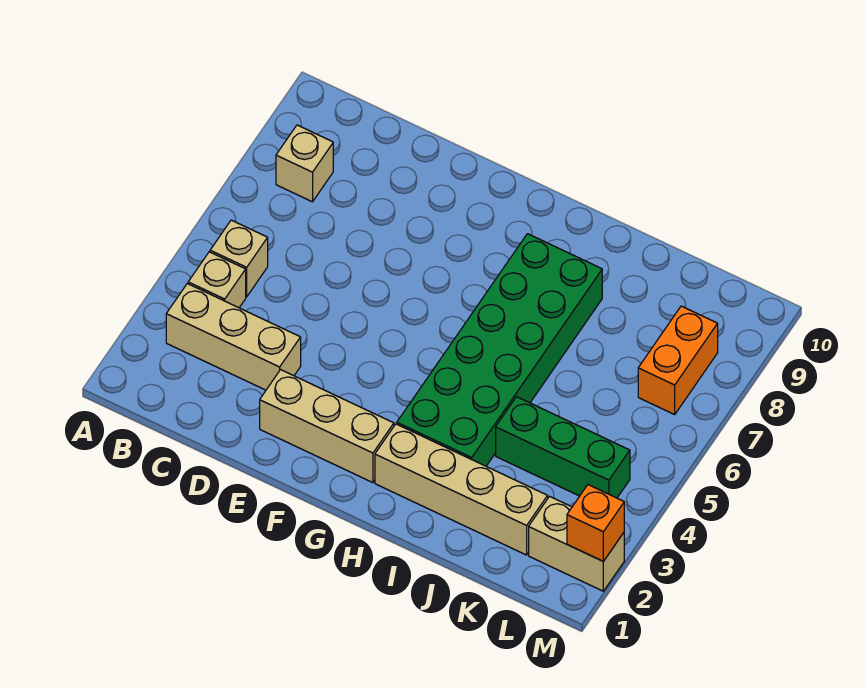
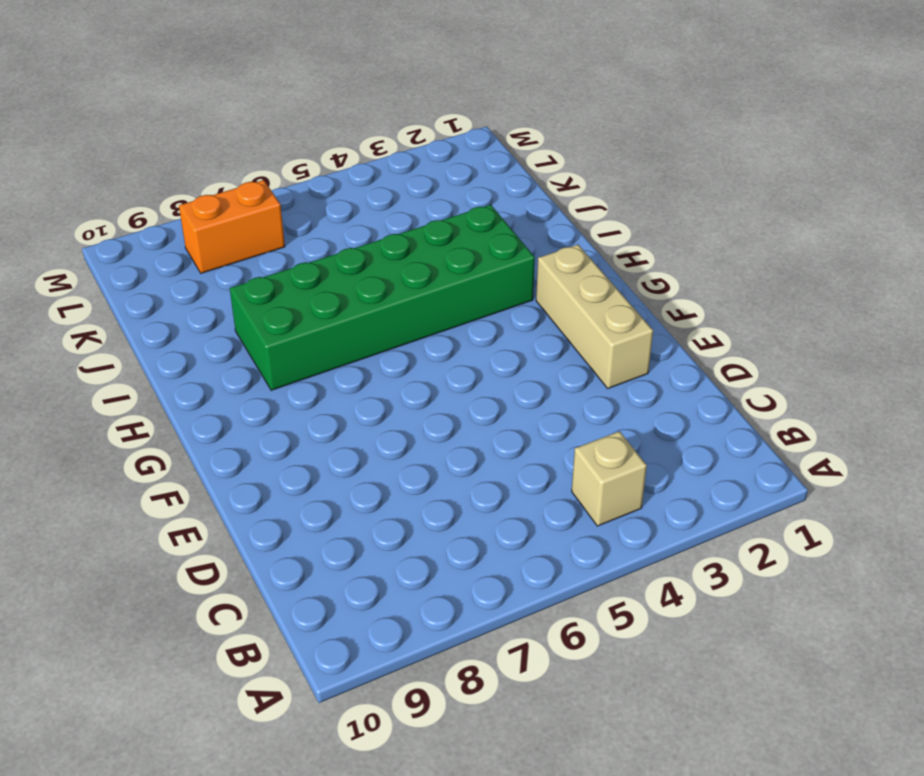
none -> tan 1x3 brick [166,284,301,390]
none -> tan 1x1 brick [210,220,268,297]

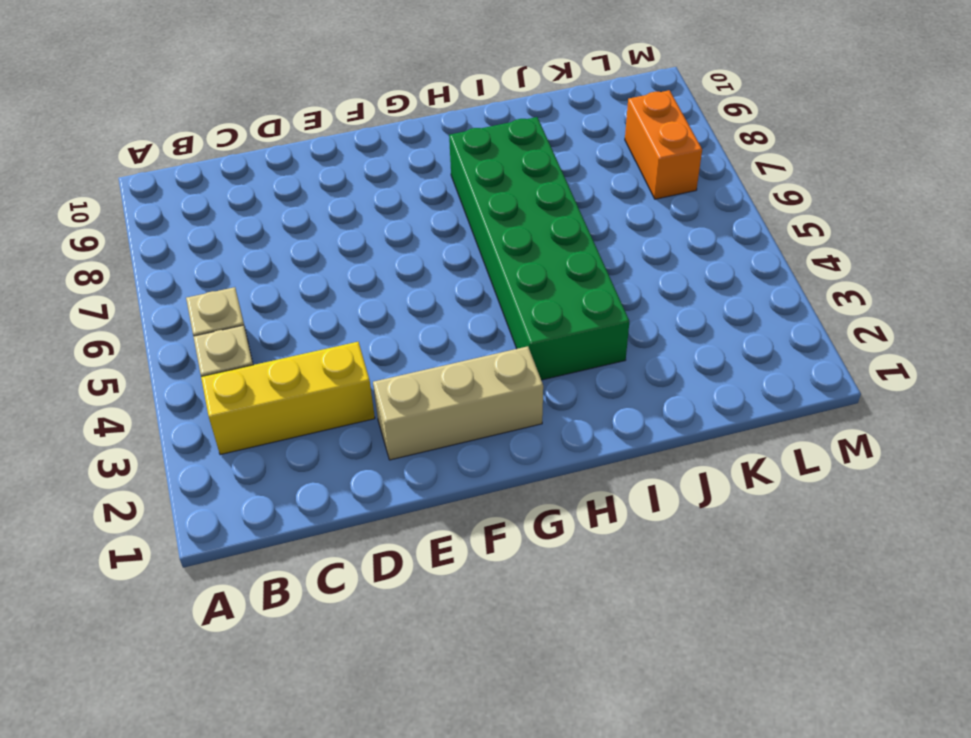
yellow 1x3 brick [201,342,375,455] -> tan 1x3 brick [166,284,301,390]
none -> tan 1x1 brick [276,125,333,202]
none -> tan 1x4 brick [375,424,548,555]

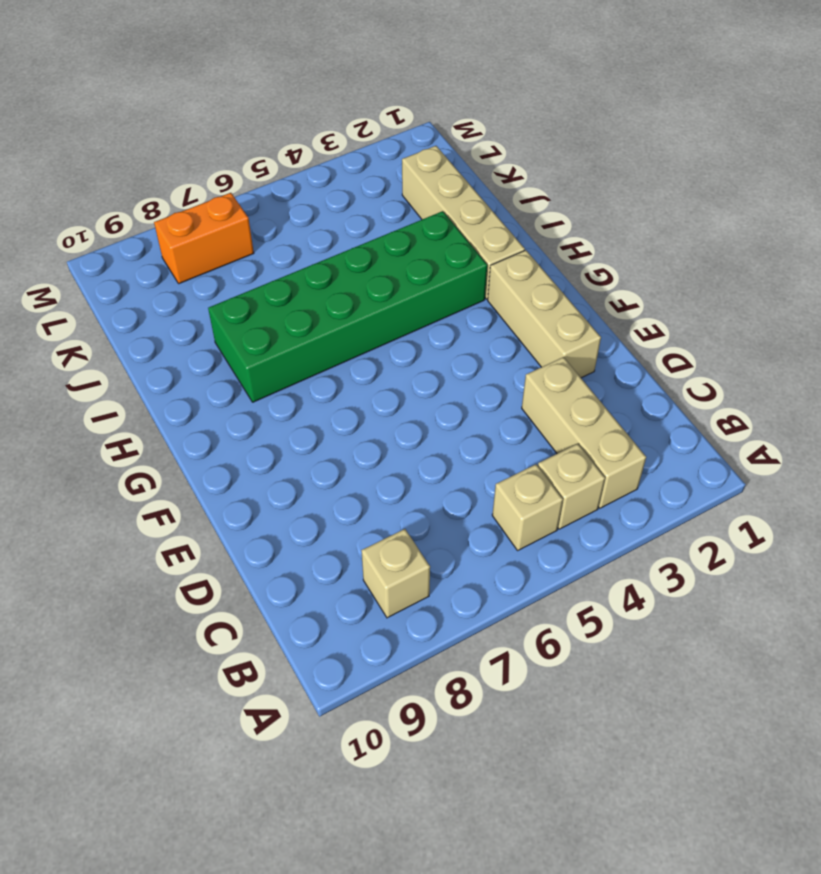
none -> green 1x3 brick [496,397,630,498]
none -> tan 1x2 brick [529,496,624,591]

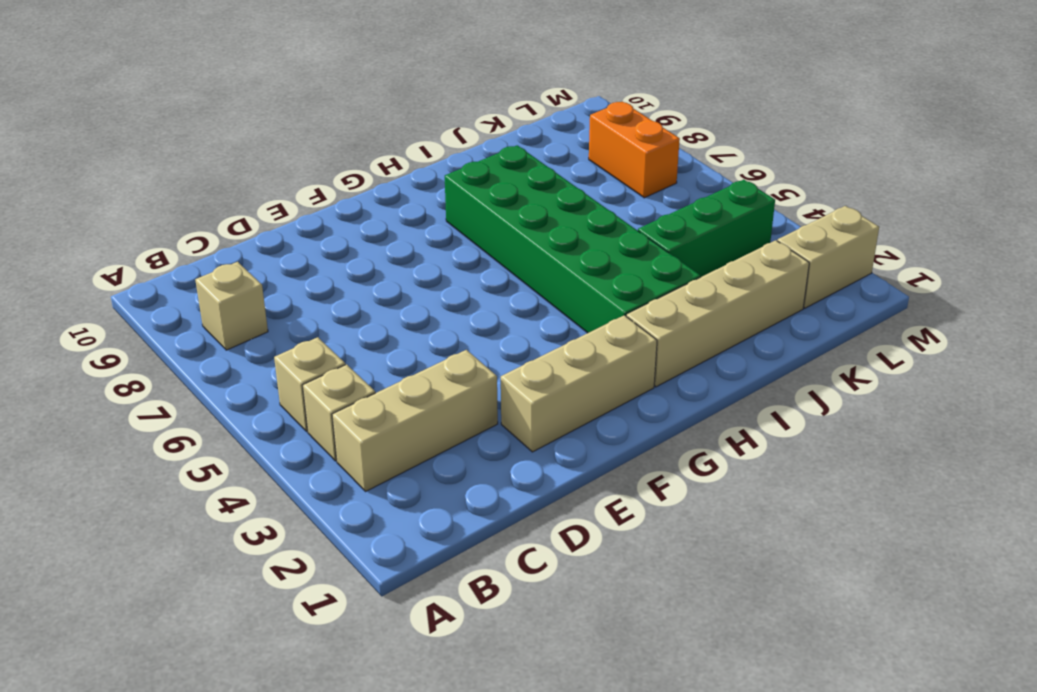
none -> orange 1x1 brick [567,485,624,561]

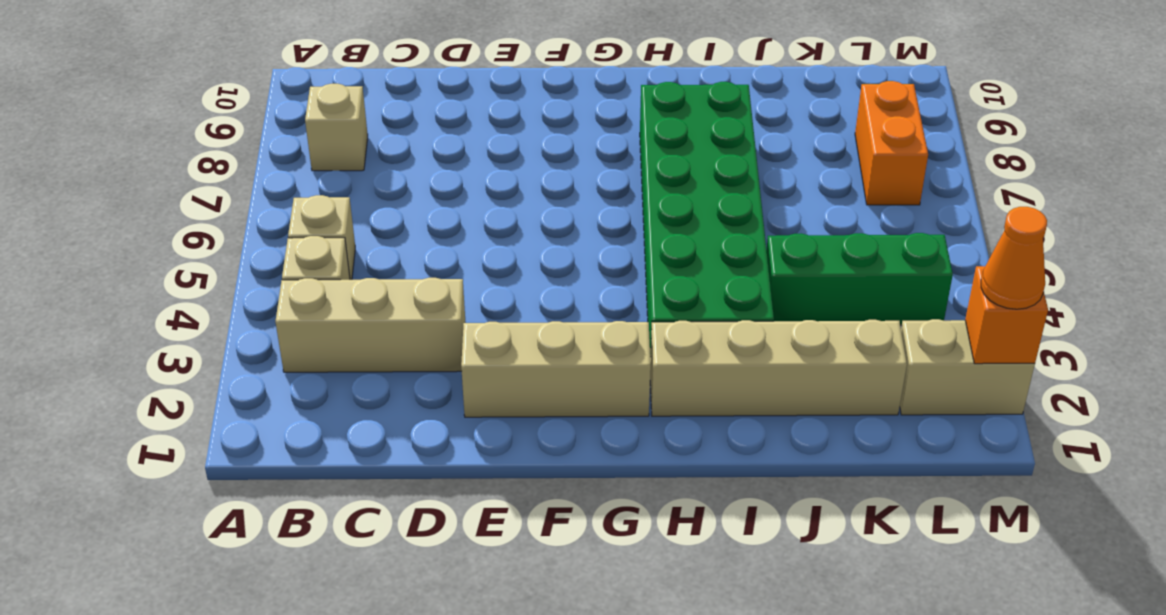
orange 1x1 cone [981,207,1047,309] -> none

